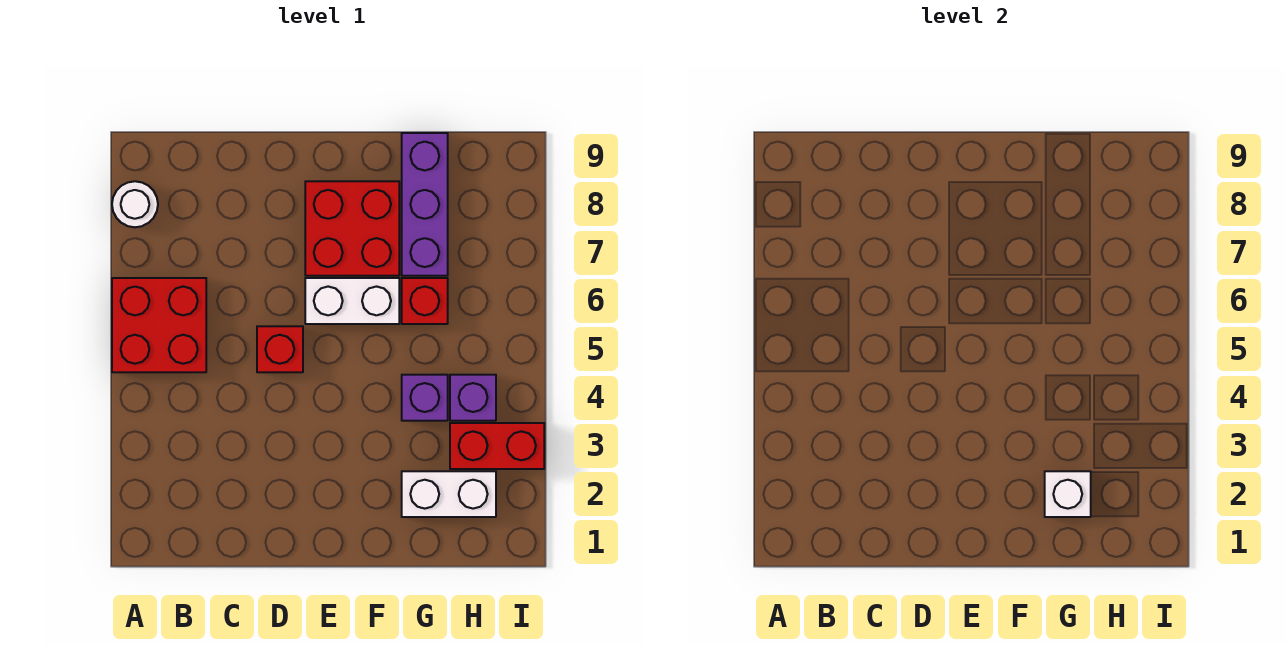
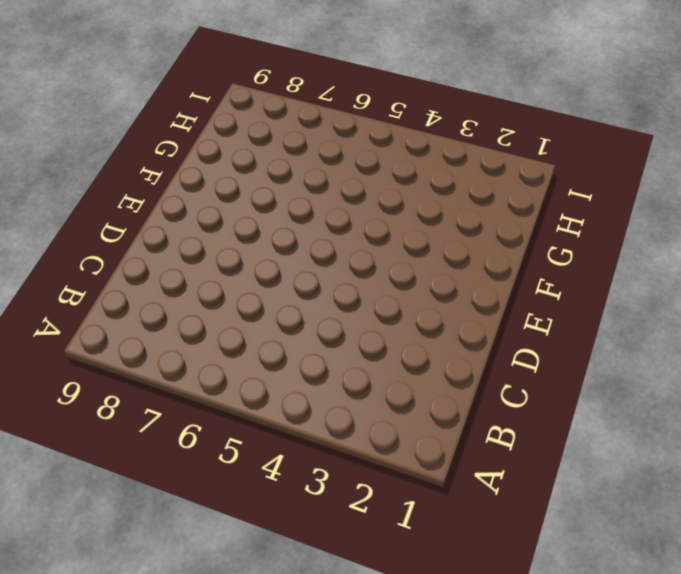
none -> red 2x2 brick [112,278,206,372]
none -> white 1x1 round brick [112,181,158,227]
none -> red 1x1 brick [257,326,303,372]

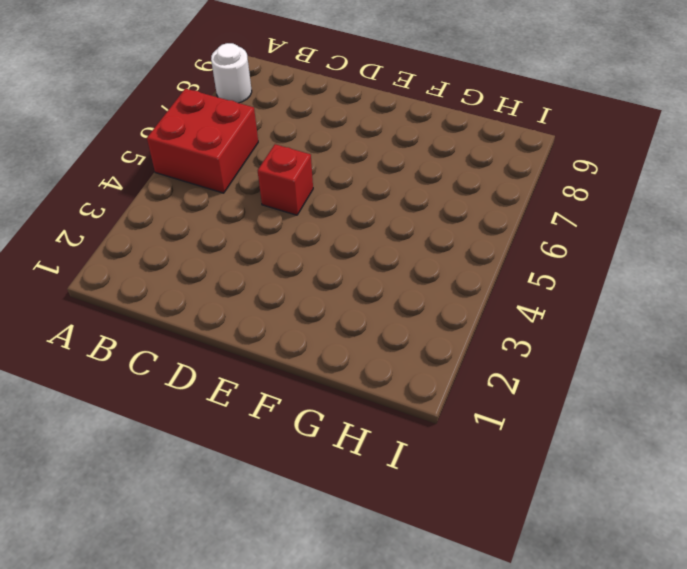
none -> white 1x2 brick [305,278,399,324]
none -> red 2x2 brick [305,181,399,276]
none -> white 1x2 brick [402,471,496,517]

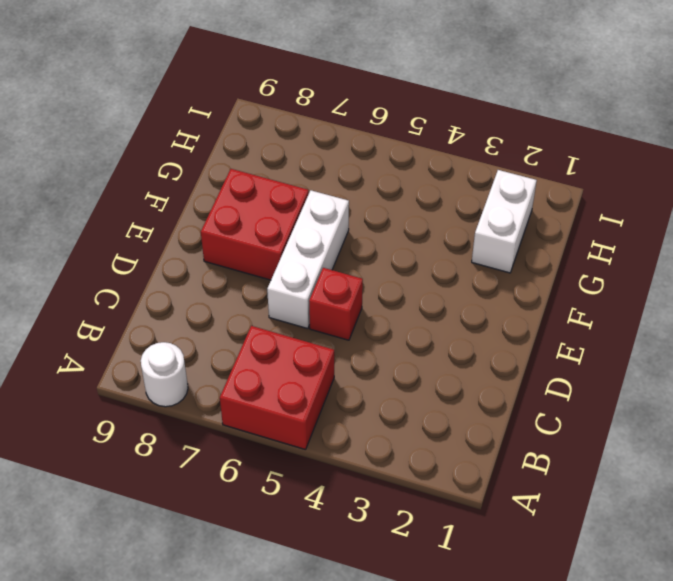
white 1x3 brick [267,190,349,329] -> white 1x2 brick [305,278,399,324]
none -> purple 1x1 brick [402,375,448,421]
none -> red 1x1 brick [402,278,448,324]
none -> purple 1x3 brick [402,133,448,276]

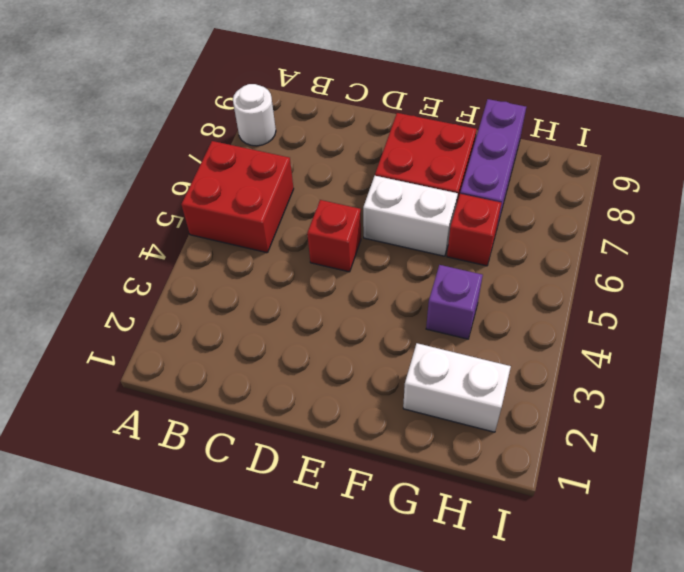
none -> red 1x2 brick [450,423,544,469]
none -> purple 1x1 brick [450,375,496,421]
none -> white 1x1 brick [1045,471,1091,517]

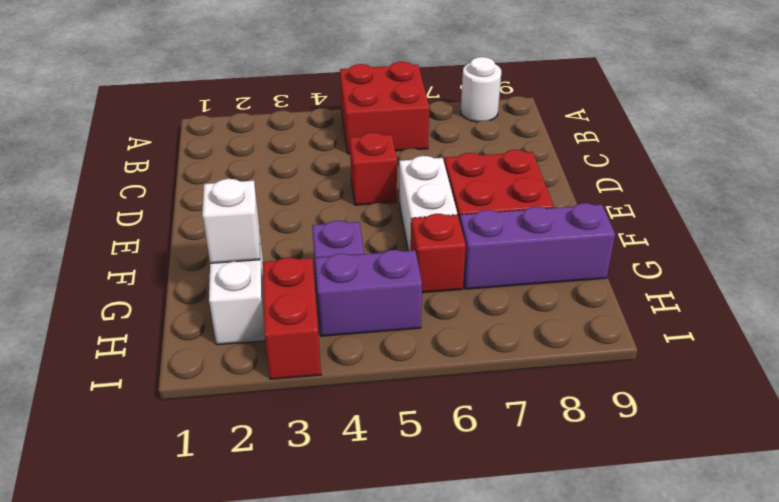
purple 1x2 brick [315,250,422,336] -> purple 1x1 brick [450,375,496,421]

